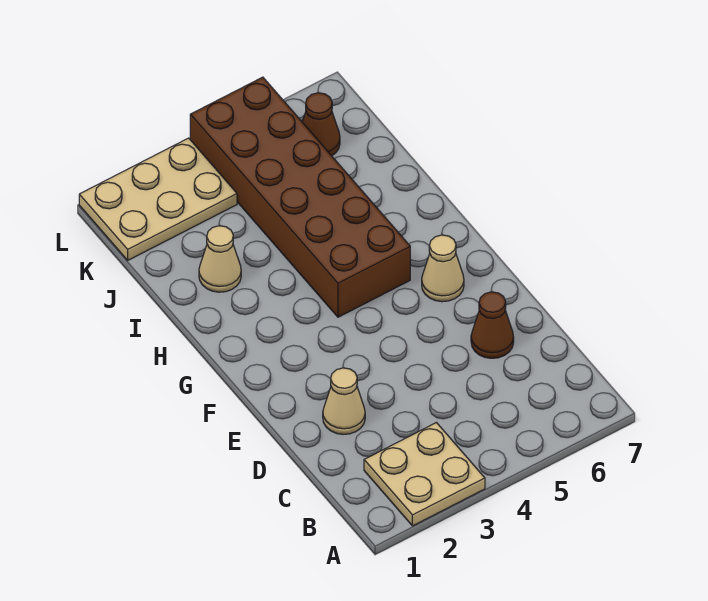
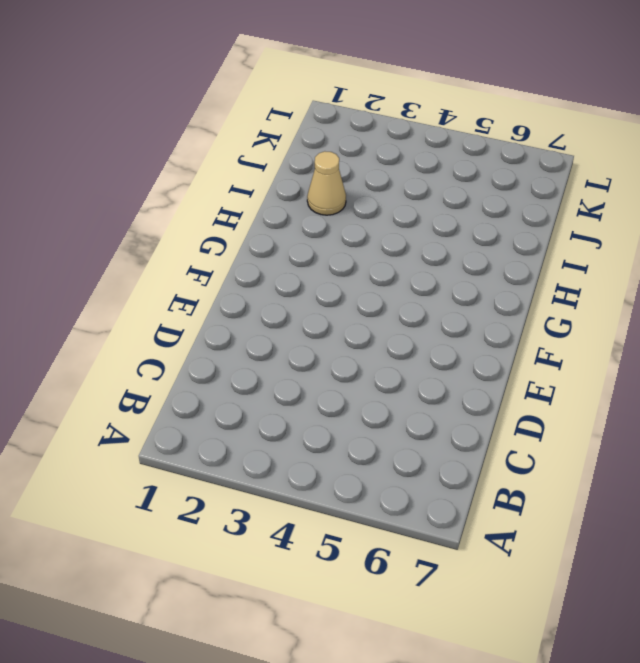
none -> tan 2x2 plate [364,423,485,526]
none -> tan 1x1 cone [323,368,365,434]

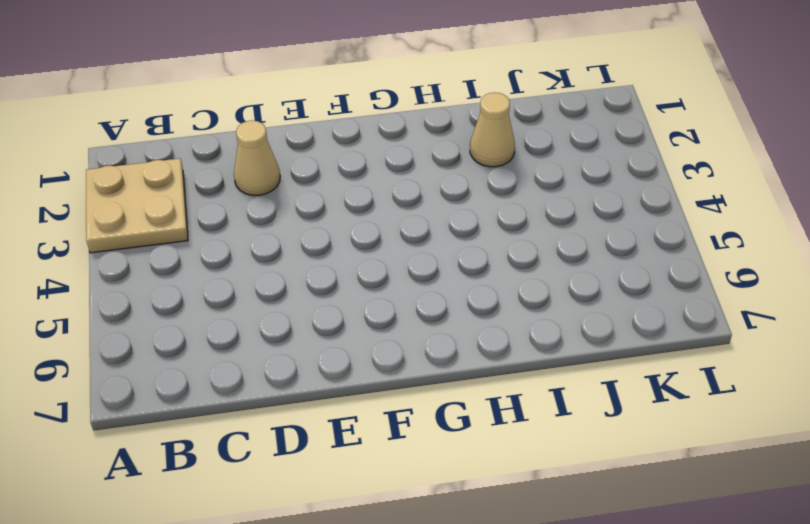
none -> brown 1x1 cone [471,292,514,358]
none -> tan 1x1 cone [422,235,464,302]

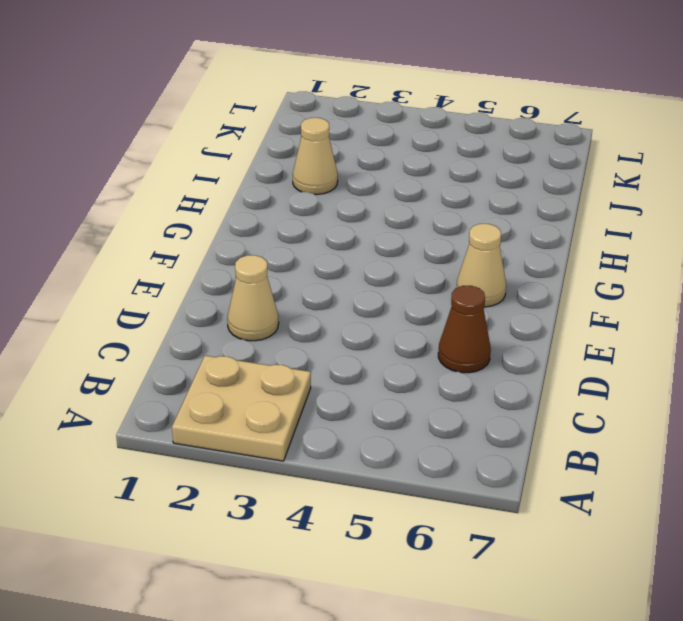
none -> brown 2x6 brick [190,77,410,317]
none -> tan 2x3 plate [79,138,237,260]

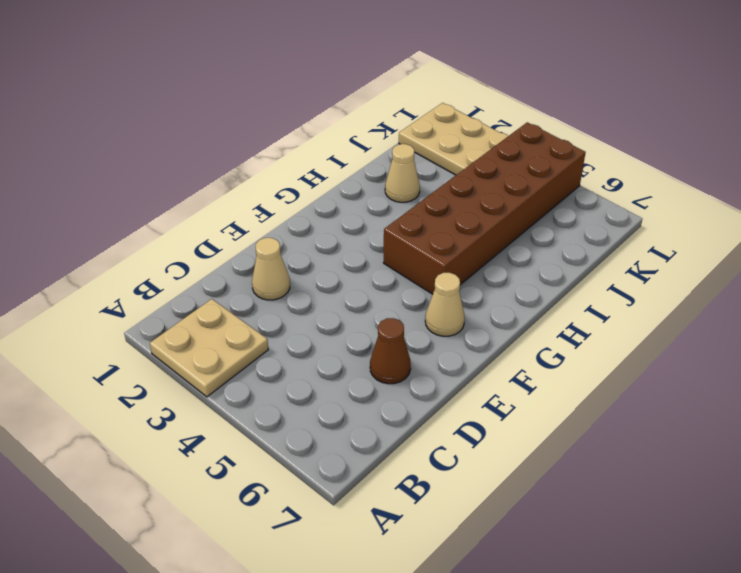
none -> brown 1x1 cone [302,93,340,156]

